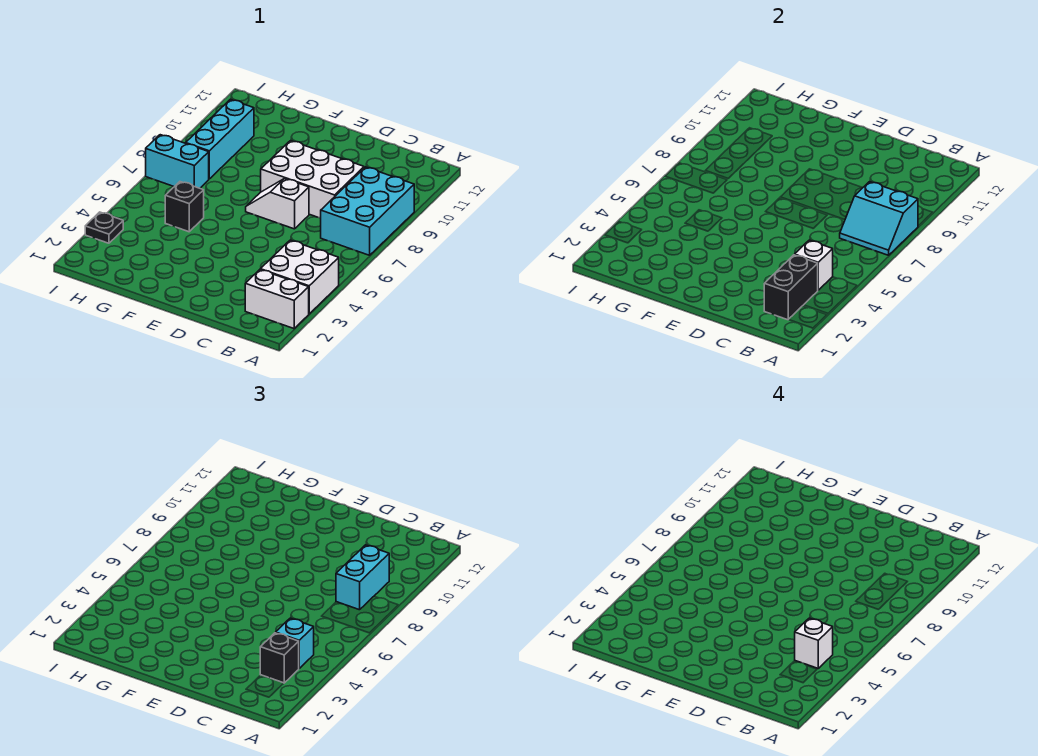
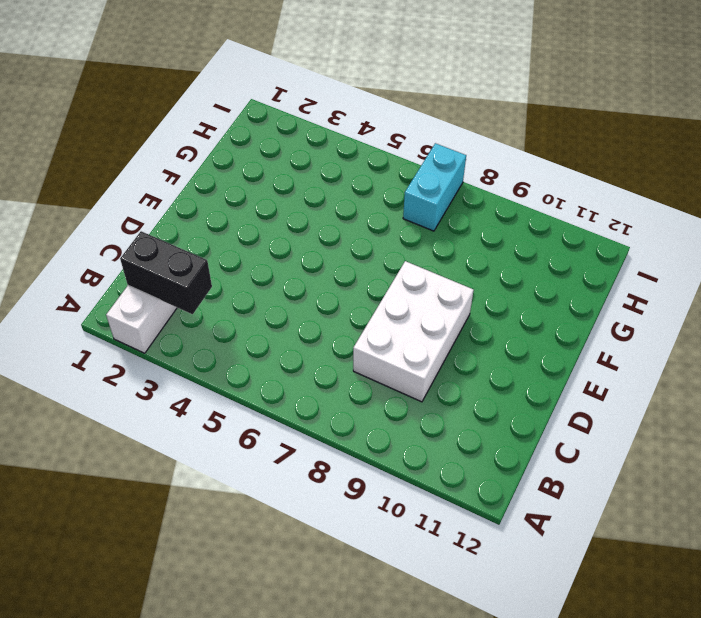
none -> white 2x2 brick [260,240,339,314]
none -> cyan 2x3 brick [321,167,414,255]
none -> white 1x2 slope [246,178,309,229]

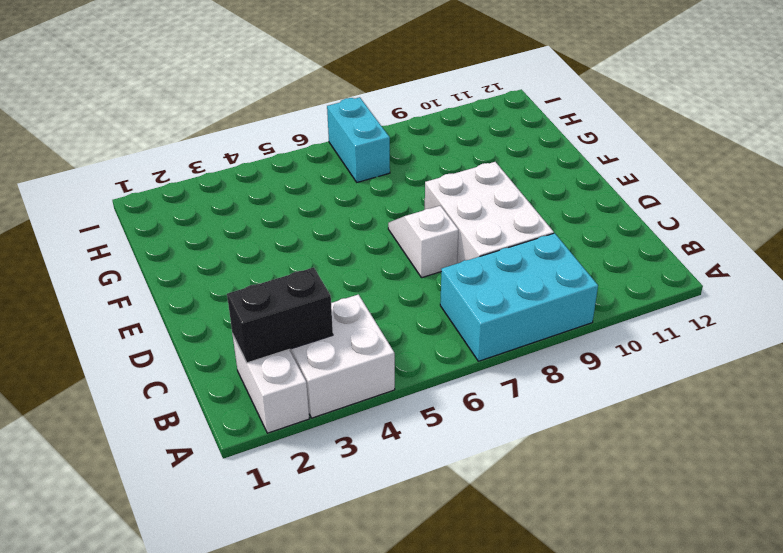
none -> black 1x1 brick [165,182,204,232]
none -> cyan 1x3 brick [186,99,254,179]
none -> black 1x1 plate [85,212,123,243]

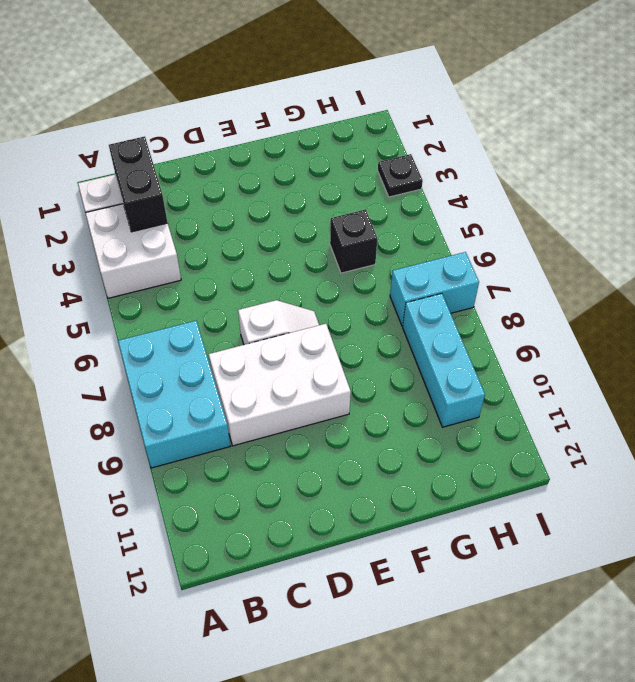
none -> cyan 2x2 slope [840,182,918,255]
none -> white 1x1 brick [795,240,833,290]
none -> black 1x1 brick [260,633,299,683]

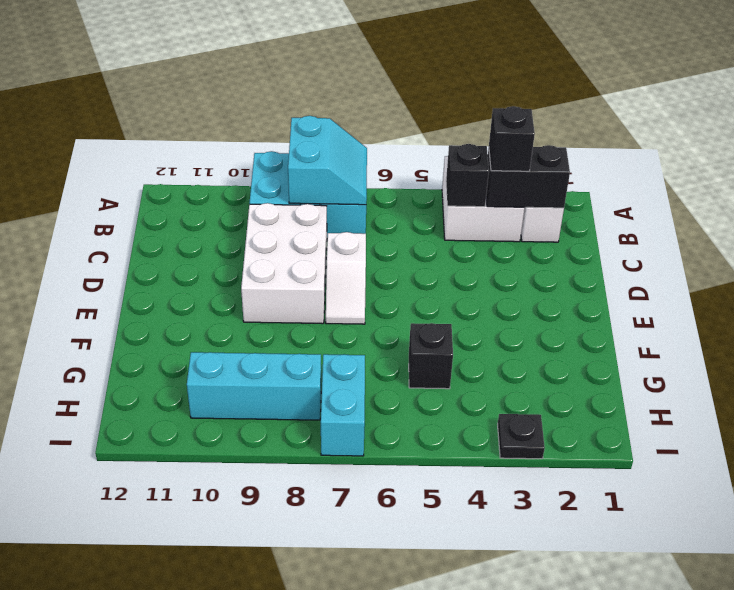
black 1x1 brick [446,144,489,207] -> white 1x1 brick [795,240,833,290]
none -> cyan 1x1 brick [276,618,314,668]
none -> cyan 1x2 brick [336,545,389,610]
none -> white 1x1 brick [795,618,833,668]

